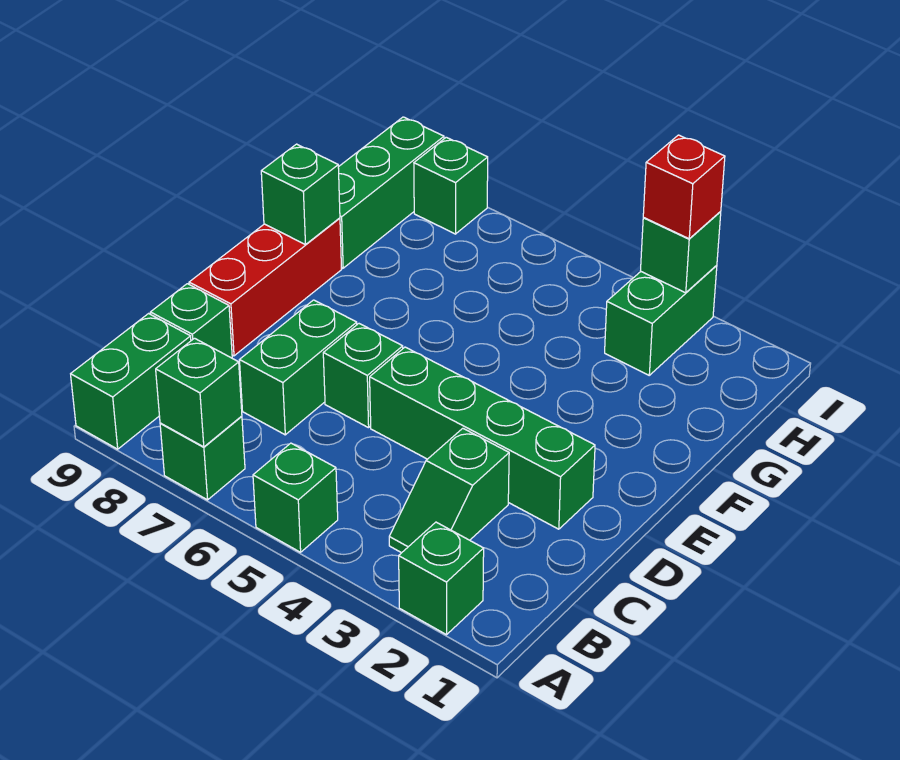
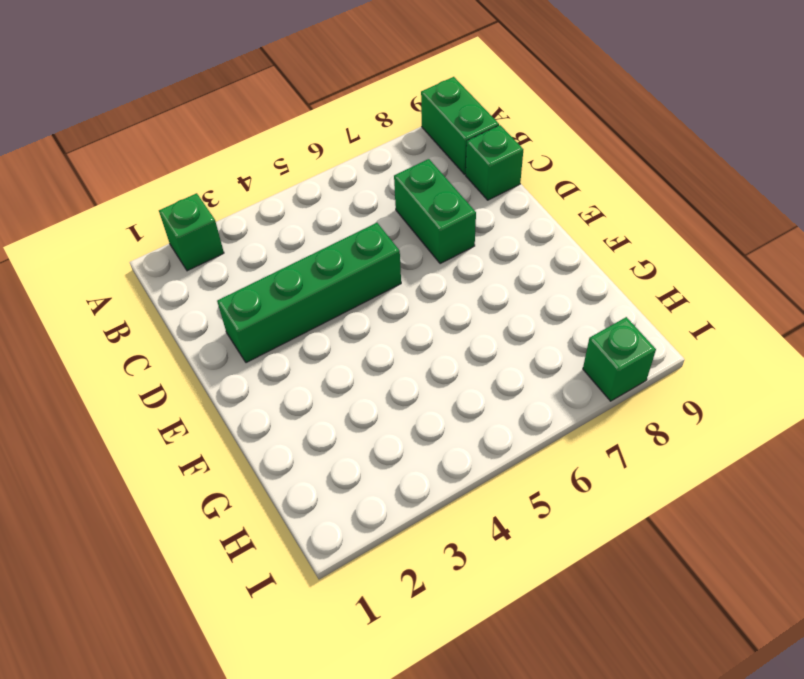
none -> green 1x1 brick [253,443,338,552]
none -> green 1x1 brick [160,416,245,500]
none -> green 1x2 slope [389,428,509,553]

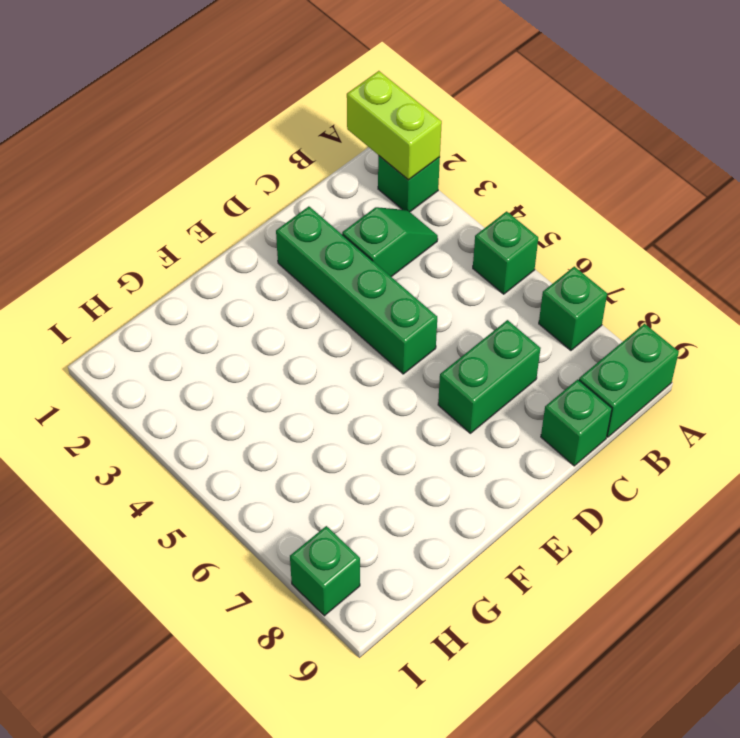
lime 1x2 brick [347,71,442,180] -> none
none -> green 1x1 brick [323,324,403,428]
none -> red 1x3 brick [189,218,342,356]
none -> green 1x3 brick [338,117,444,268]

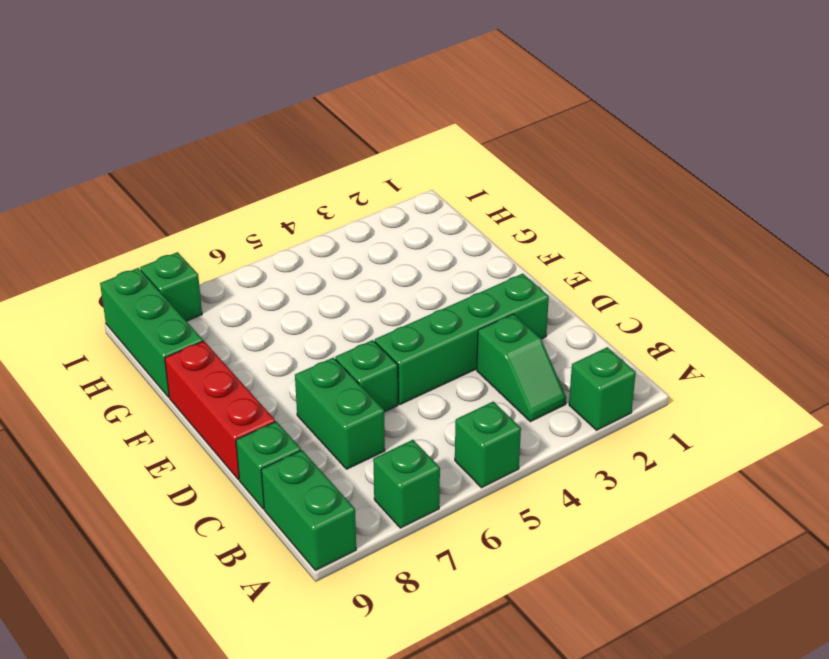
none -> green 1x2 brick [605,265,717,375]
none -> green 1x1 brick [156,338,242,447]
none -> green 1x1 brick [261,144,340,245]

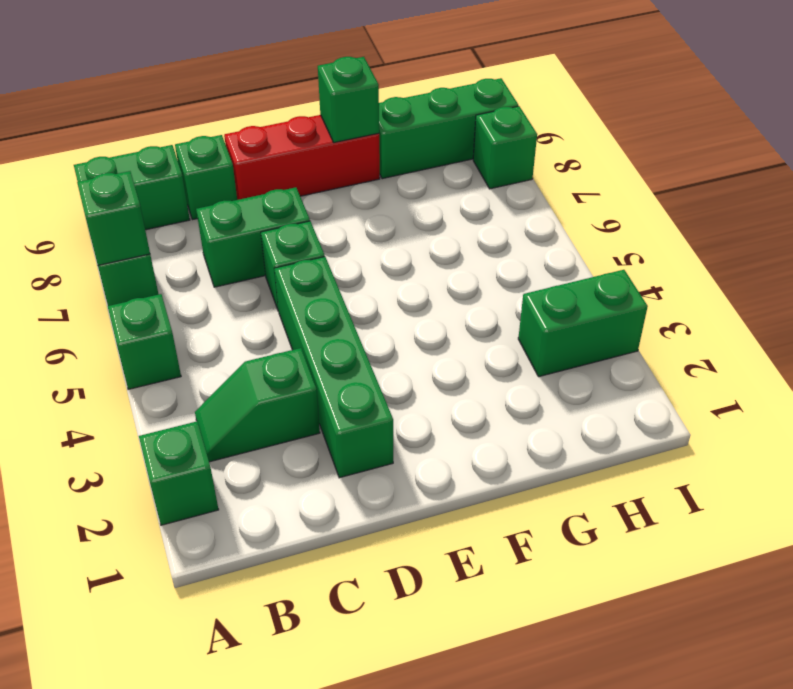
none -> green 1x1 brick [641,211,721,293]
none -> red 1x1 brick [643,135,725,239]

